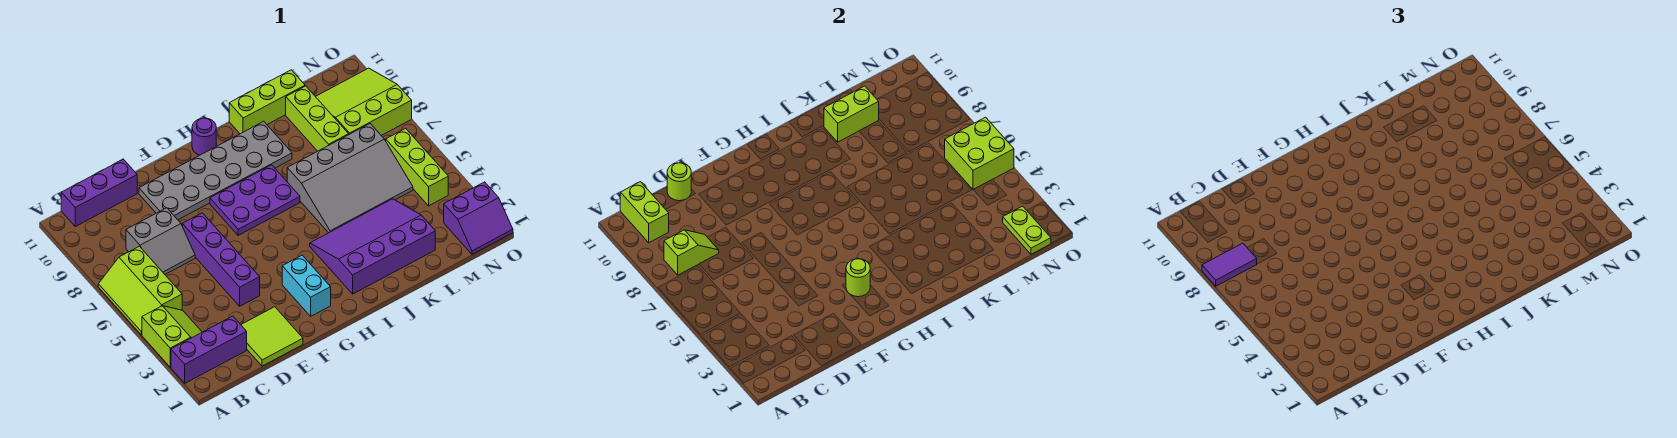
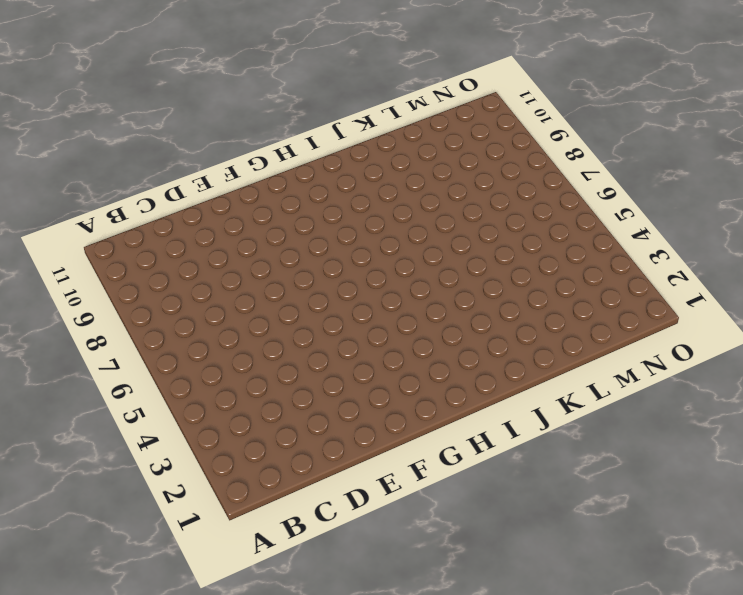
none -> purple 1x3 brick [171,316,247,383]
none -> lime 2x2 slope [142,306,202,367]
none -> lime 2x3 slope [98,246,182,335]

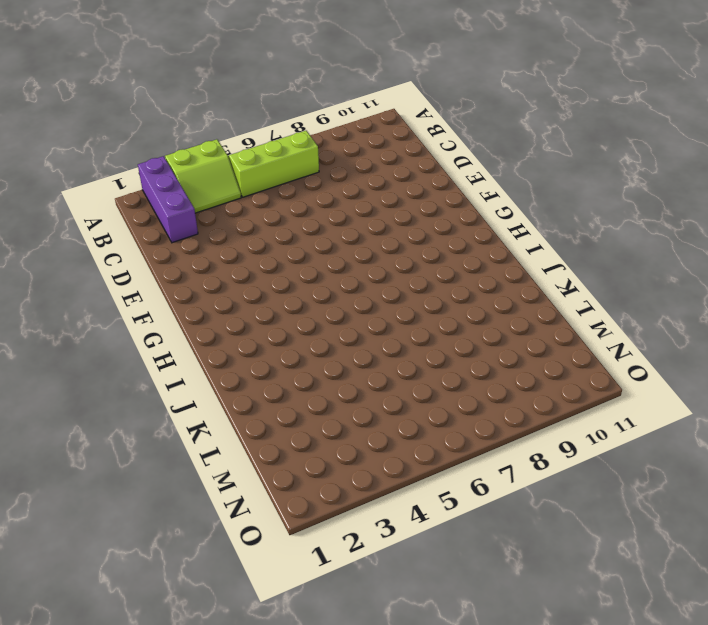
none -> purple 1x3 brick [61,159,137,227]
none -> grey 2x2 slope [126,208,195,274]
none -> lime 2x2 tile [241,307,303,366]

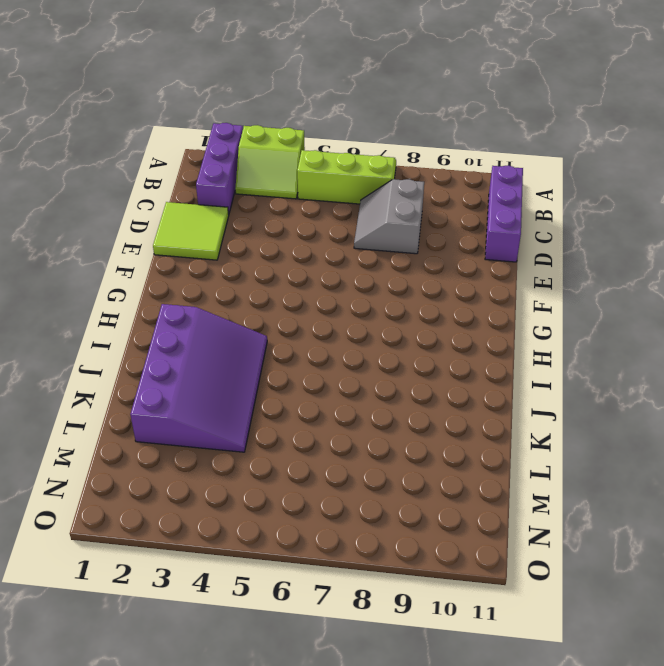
none -> purple 1x4 brick [182,213,260,306]
none -> grey 2x6 plate [139,121,292,220]
none -> cyan 1x2 brick [282,255,331,316]

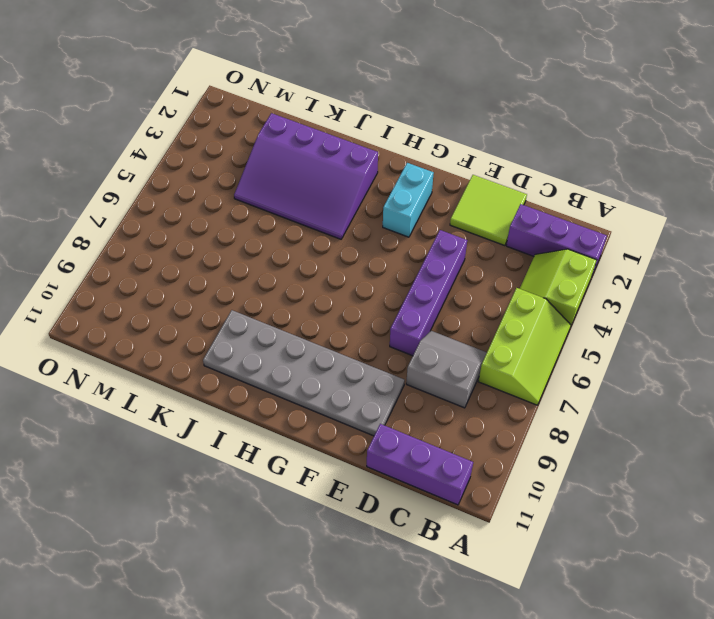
none -> purple 2x3 plate [210,165,300,236]
none -> purple 1x1 round brick [192,118,216,155]
none -> grey 3x4 slope [287,124,413,233]

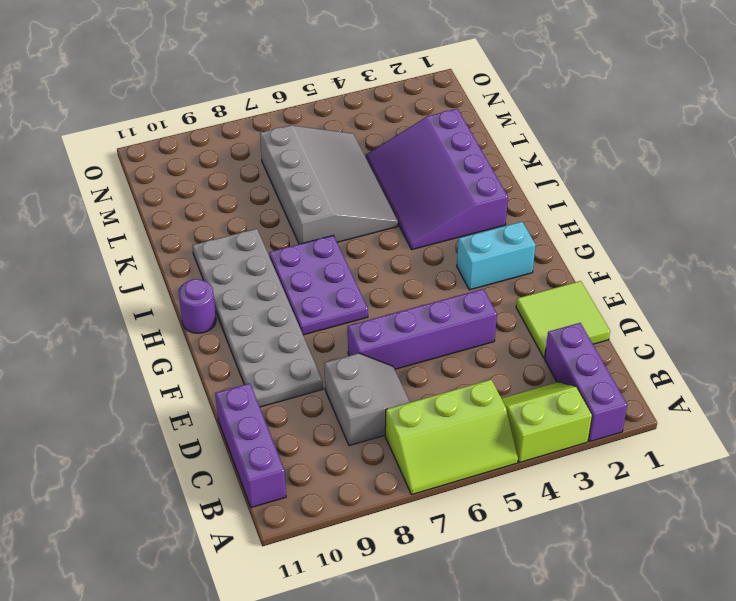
none -> lime 1x3 brick [229,70,305,134]
none -> lime 1x3 brick [286,86,349,151]
none -> lime 3x3 slope [315,68,412,135]

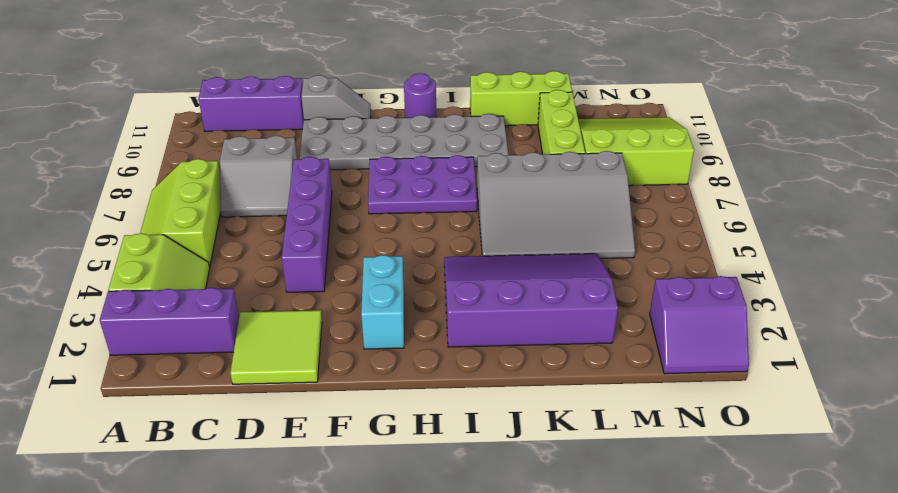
grey 1x2 slope [301,75,371,120] -> none
none -> lime 1x3 brick [386,128,448,206]
none -> lime 1x2 slope [664,230,719,275]
none -> lime 1x2 brick [620,182,669,243]

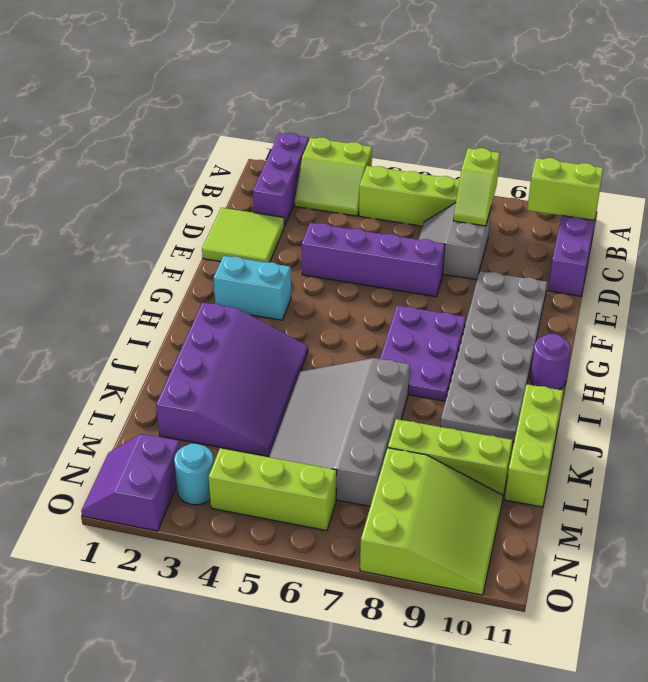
cyan 1x1 round brick [174,444,214,505] -> none
none -> lime 1x1 round brick [667,163,691,201]
none -> lime 1x1 round brick [846,259,870,297]
none -> lime 1x2 brick [824,86,879,142]

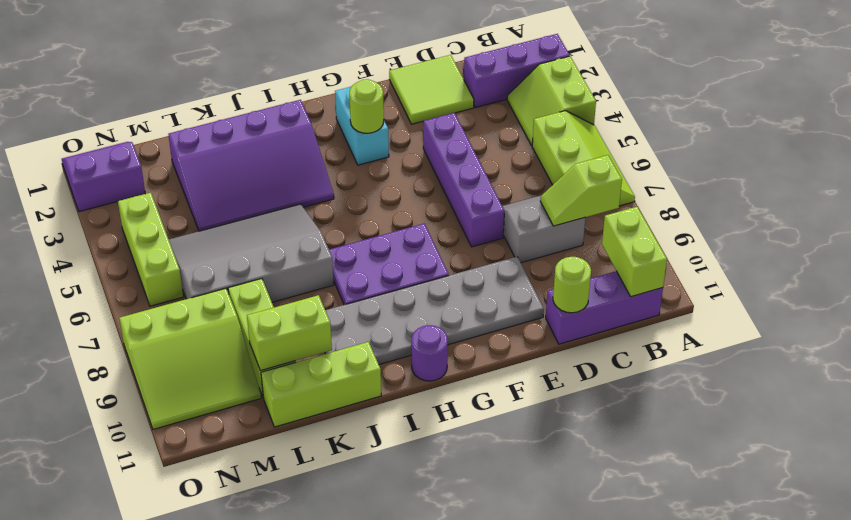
none -> lime 1x2 plate [1003,206,1051,254]
none -> lime 2x2 brick [945,117,1014,190]
none -> purple 1x2 tile [1202,243,1257,286]

